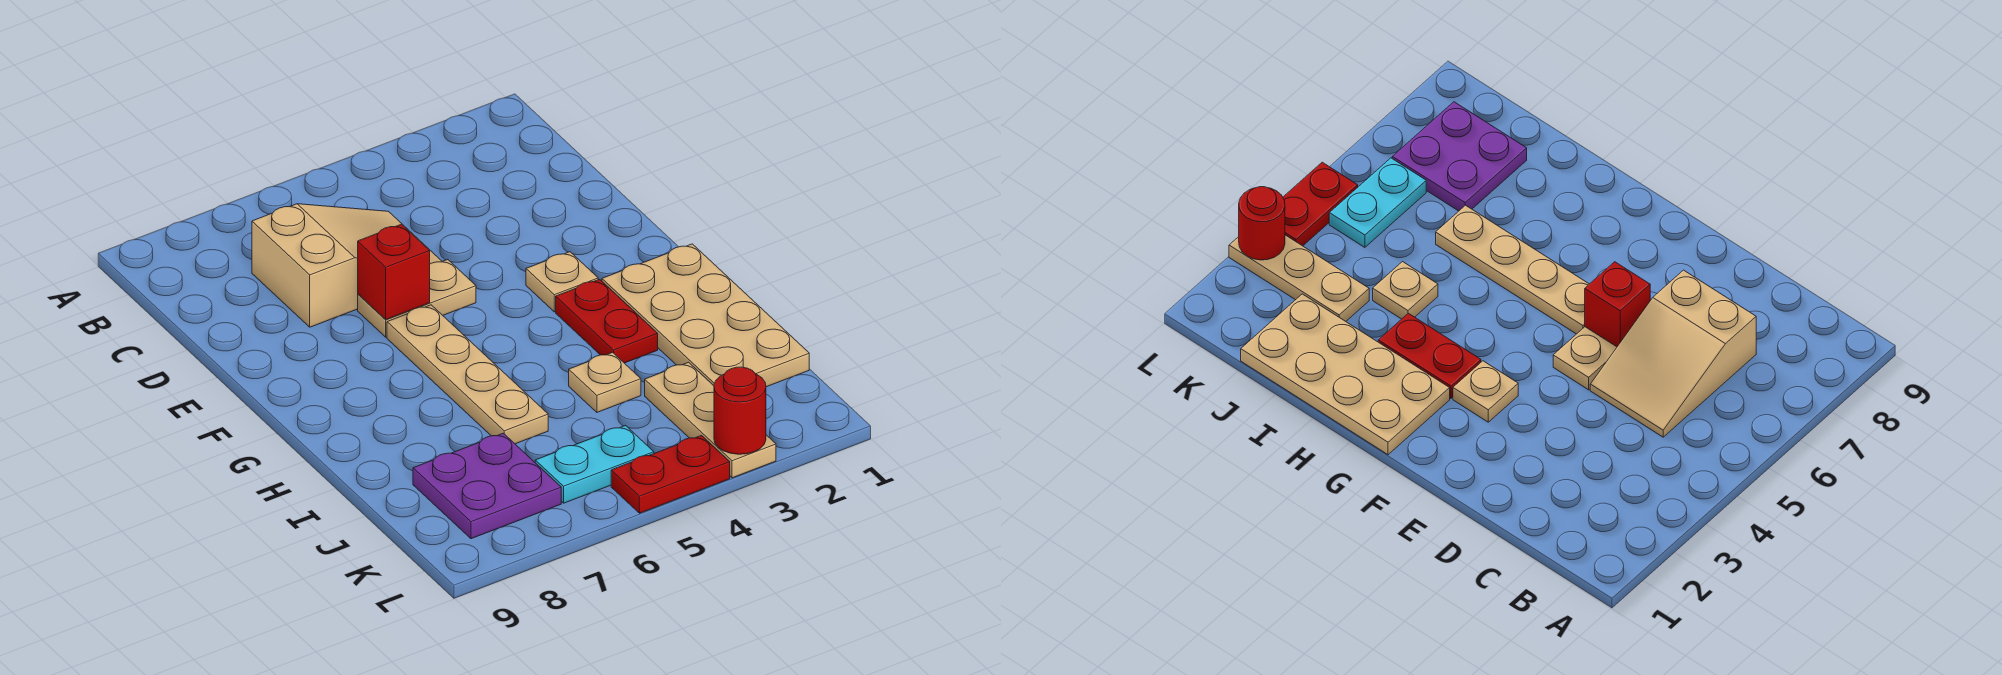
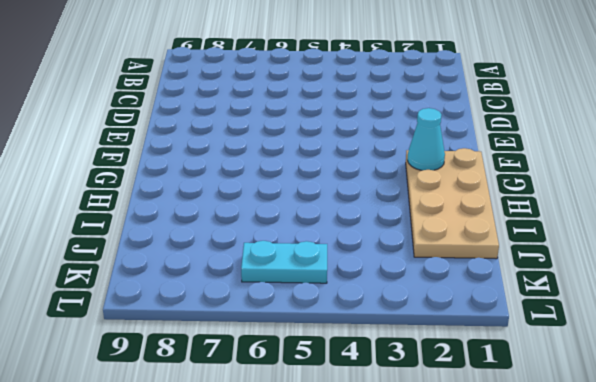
cyan 1x1 cone [407,108,445,170] -> none
none -> tan 2x3 slope [252,204,442,327]
none -> tan 1x2 plate [358,260,476,337]
none -> tan 1x1 plate [526,252,598,312]

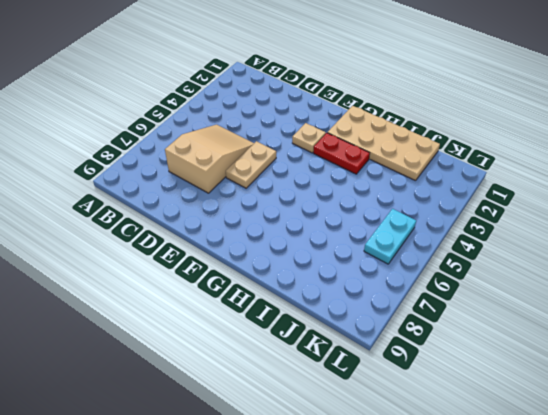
none -> tan 1x4 plate [387,305,548,444]
none -> tan 1x1 plate [569,352,641,412]
none -> tan 1x3 plate [645,362,776,478]

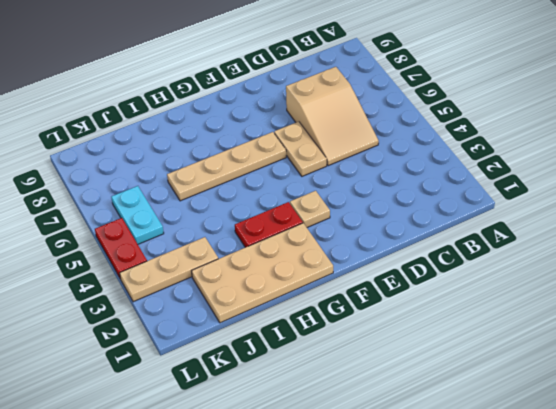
none -> tan 1x1 plate [569,352,641,412]
none -> purple 2x2 plate [413,433,561,539]
none -> red 1x1 brick [358,224,430,320]

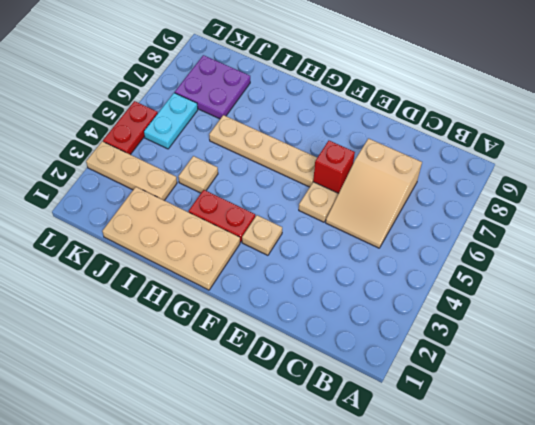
none -> red 1x1 round brick [714,367,766,454]

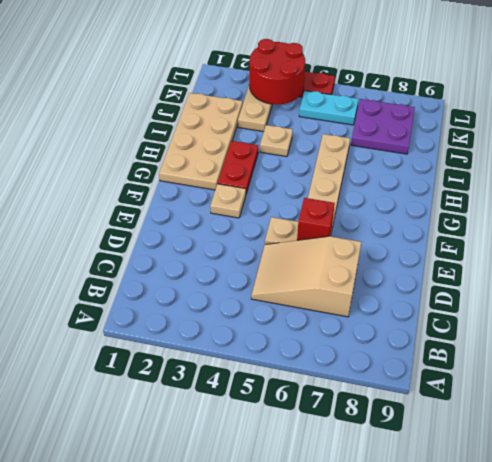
red 2x2 round brick [249,39,305,105] -> red 1x1 round brick [714,367,766,454]

